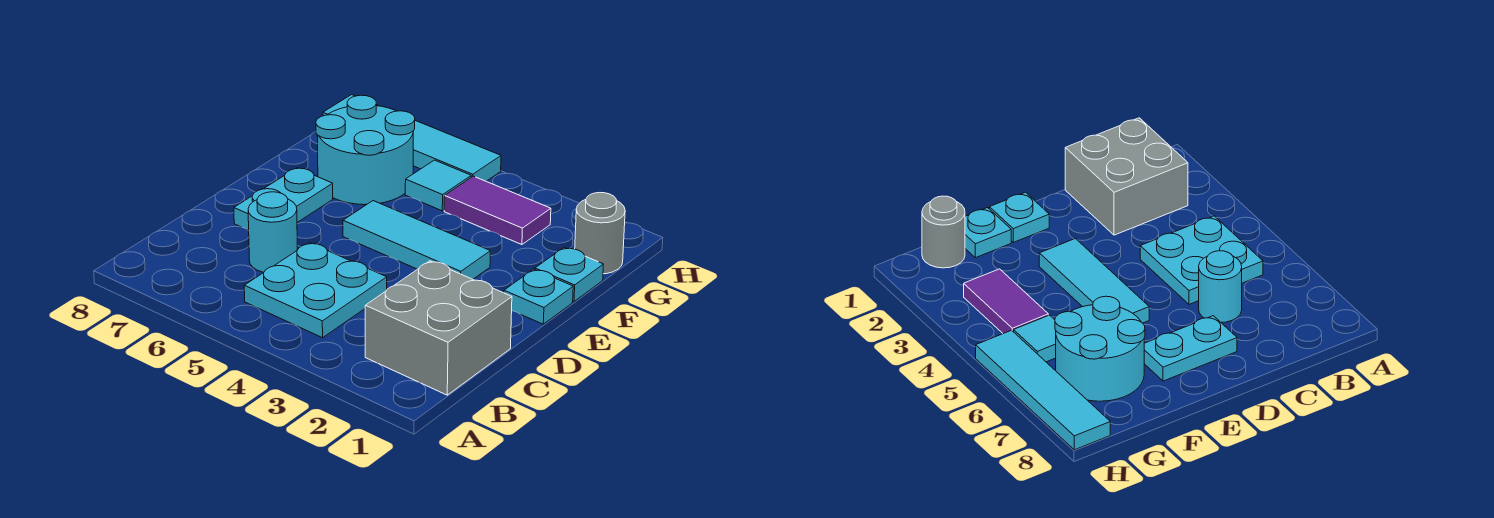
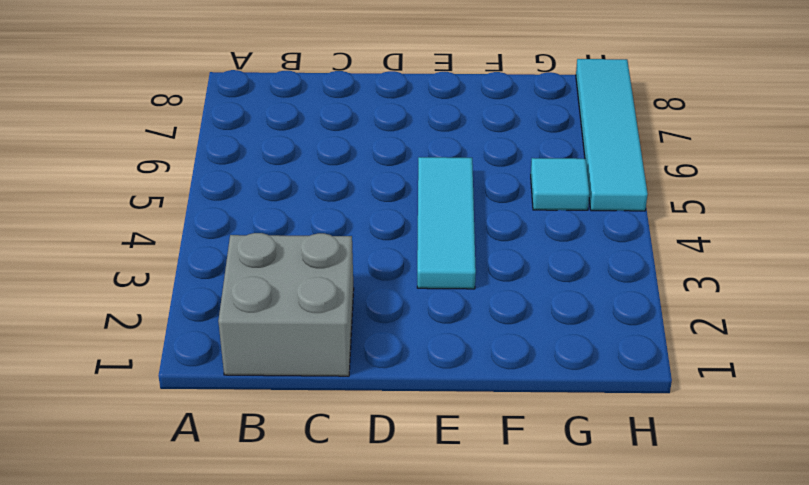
none -> cyan 2x2 plate [244,243,387,338]
none -> cyan 1x1 round brick [248,192,297,272]
none -> cyan 1x2 plate [234,168,333,230]

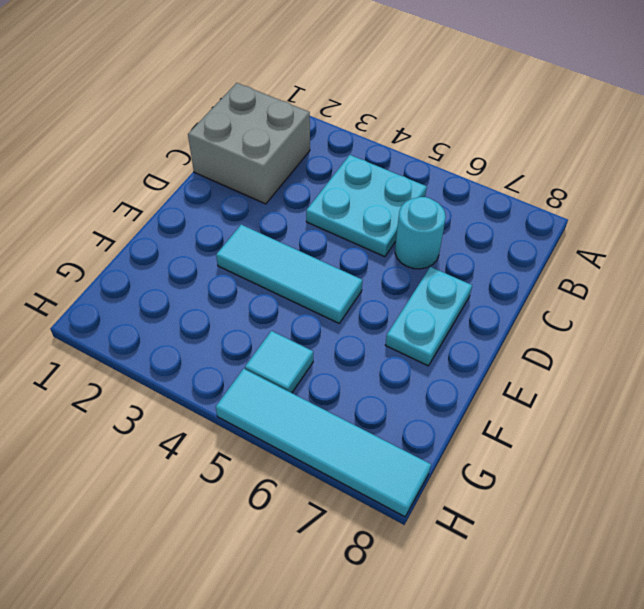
none -> cyan 1x1 plate [504,269,573,324]
none -> cyan 1x1 plate [535,248,603,302]
none -> cyan 2x2 round brick [316,95,415,205]

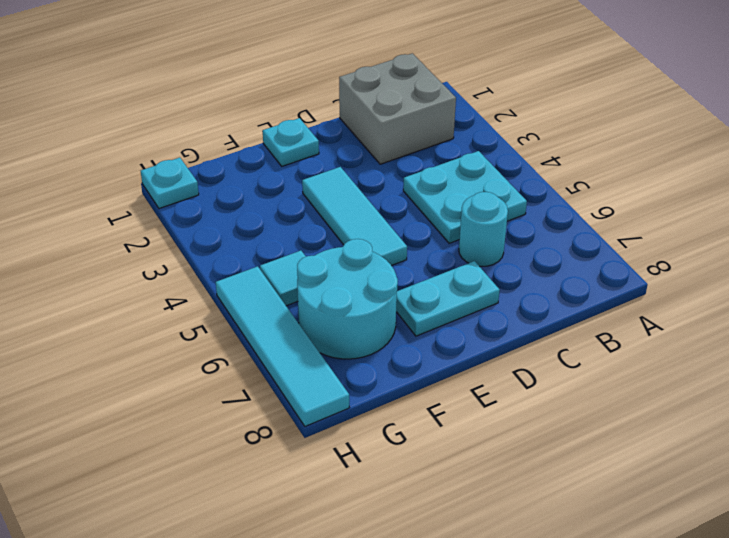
cyan 1x1 plate [141,158,199,209] -> cyan 1x1 plate moved to [535,248,603,302]
none -> grey 1x1 round brick [575,193,625,274]
none -> purple 1x2 tile [444,176,551,245]

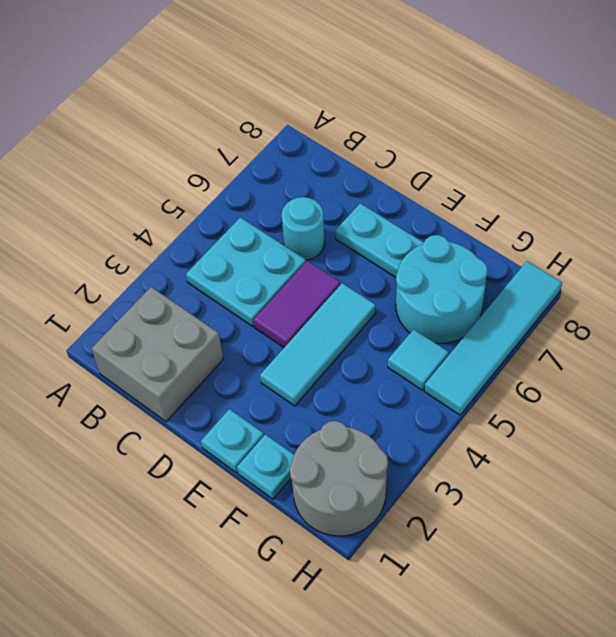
purple 1x2 tile [254,261,341,347] -> purple 1x2 tile moved to [444,176,551,245]
grey 2x2 round brick [290,421,388,536] -> grey 1x1 round brick [575,193,625,274]

